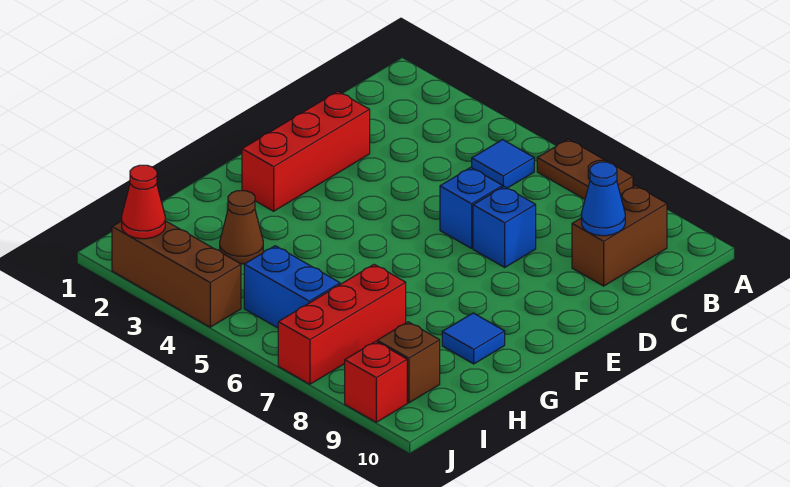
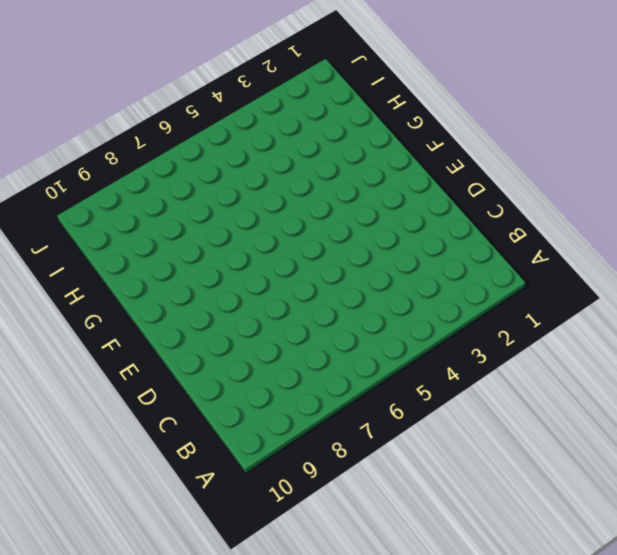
none -> brown 1x2 plate [537,139,633,199]
none -> blue 1x1 tile [472,140,534,188]
none -> brown 1x2 brick [572,186,667,286]

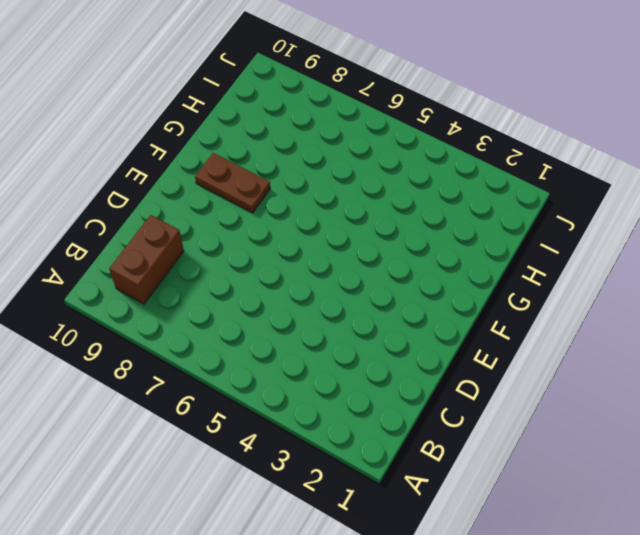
brown 1x2 plate [195,153,270,213] -> brown 1x2 plate moved to [537,139,633,199]
none -> blue 1x1 tile [472,140,534,188]
none -> red 1x3 brick [242,91,370,211]
none -> blue 1x1 brick [440,167,502,248]

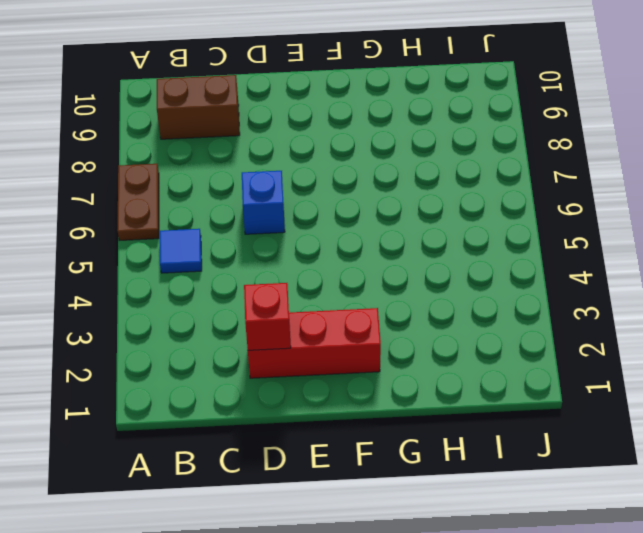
red 1x1 brick [244,283,291,350] -> red 1x1 brick moved to [345,341,407,422]
none -> blue 1x1 brick [473,186,536,267]
none -> blue 1x1 tile [442,313,505,364]
none -> brown 1x1 cone [220,191,263,264]

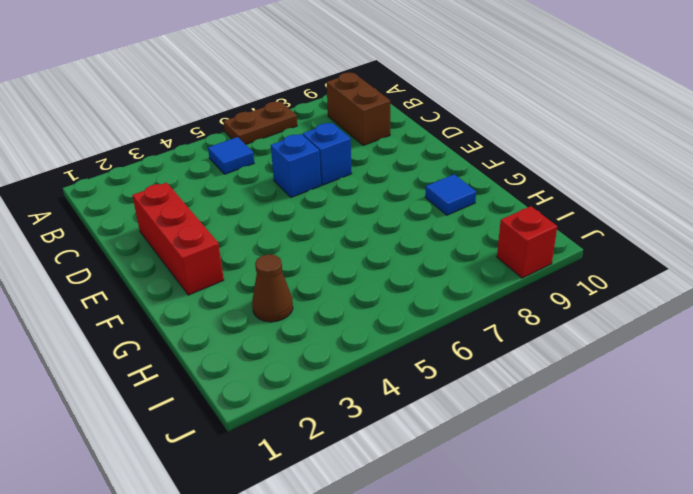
none -> red 1x3 brick [278,264,406,384]
none -> blue 1x2 brick [244,246,340,328]
none -> brown 1x1 brick [377,322,440,403]

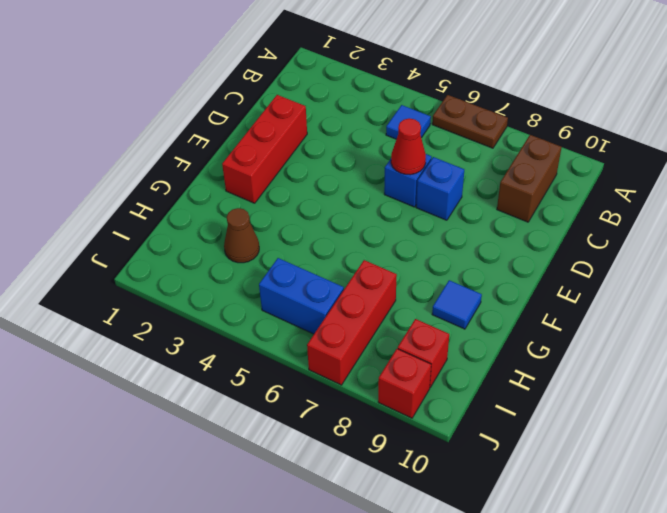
red 1x1 cone [391,118,426,175] -> red 1x1 cone moved to [122,165,165,239]
red 1x1 brick [398,319,449,387] -> brown 1x1 brick [377,322,440,403]
none -> brown 1x3 brick [112,221,241,327]
none -> blue 1x1 cone [581,162,625,236]

